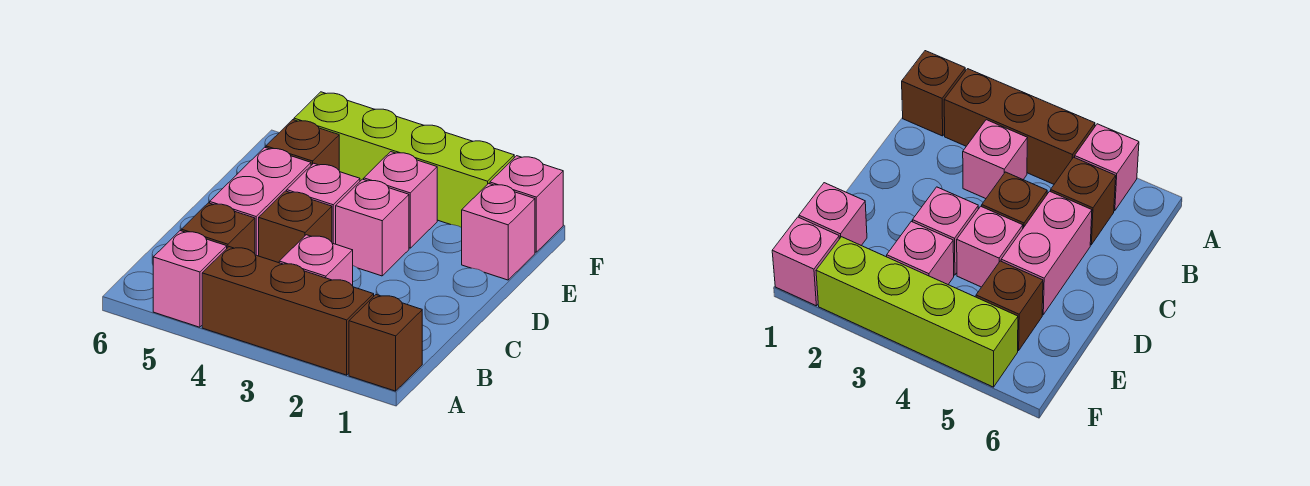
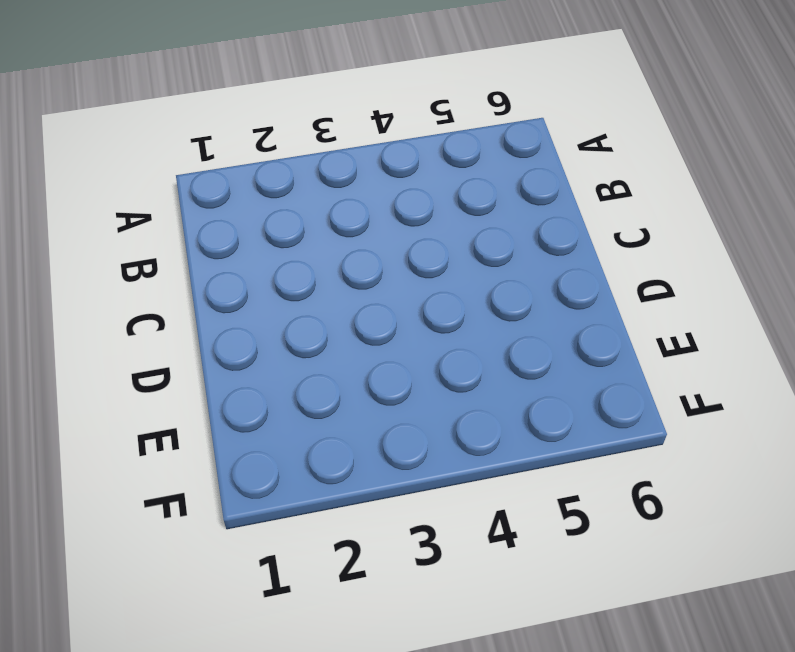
none -> brown 1x1 brick [349,295,422,391]
none -> brown 1x3 brick [202,247,374,375]
none -> pink 1x1 brick [153,231,227,327]

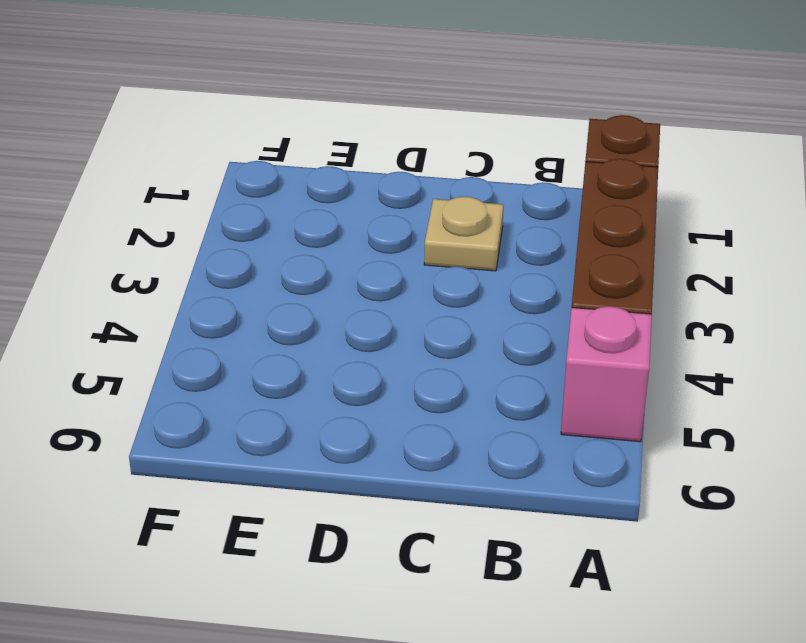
tan 1x1 plate [424,197,503,271] -> none
none -> pink 1x1 brick [279,235,353,286]
none -> brown 1x1 brick [181,203,255,254]
none -> brown 1x1 brick [259,191,332,263]

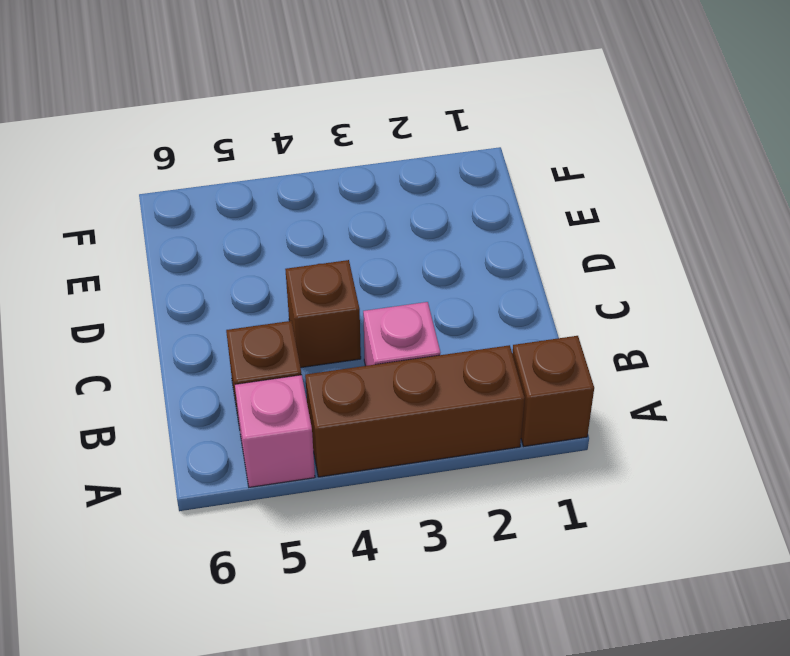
none -> pink 1x2 brick [210,147,311,256]
none -> pink 1x1 brick [336,179,409,276]
none -> pink 1x1 brick [287,163,360,244]

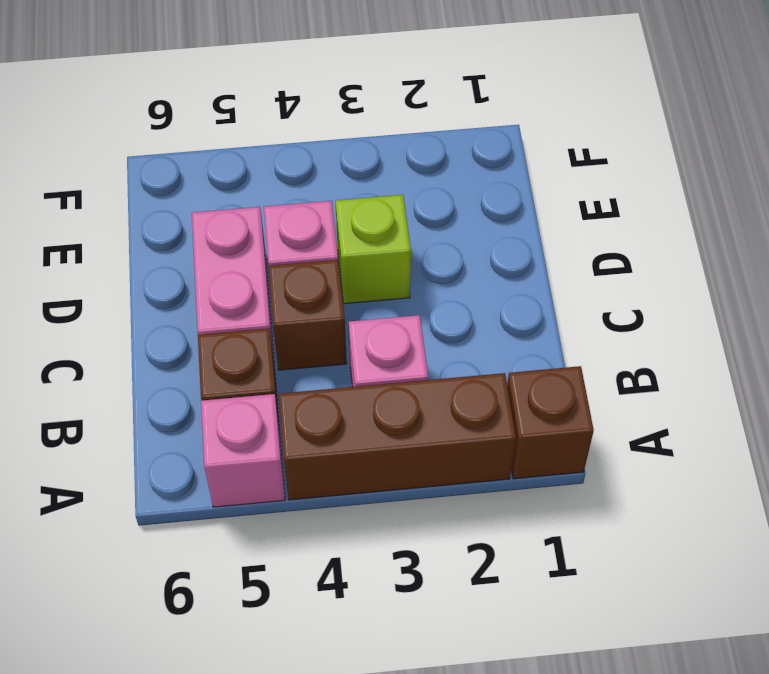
lime 1x1 brick [336,195,411,304] -> pink 1x1 brick [336,179,409,276]
none -> pink 1x1 brick [462,183,535,280]
none -> pink 1x1 brick [364,152,437,248]
none -> brown 1x1 brick [266,120,339,170]

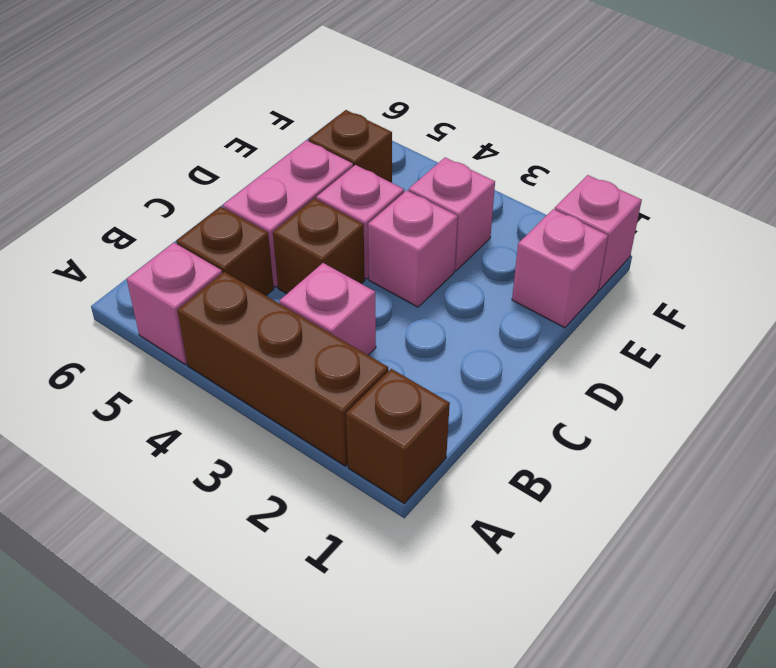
none -> lime 1x4 brick [294,92,514,228]

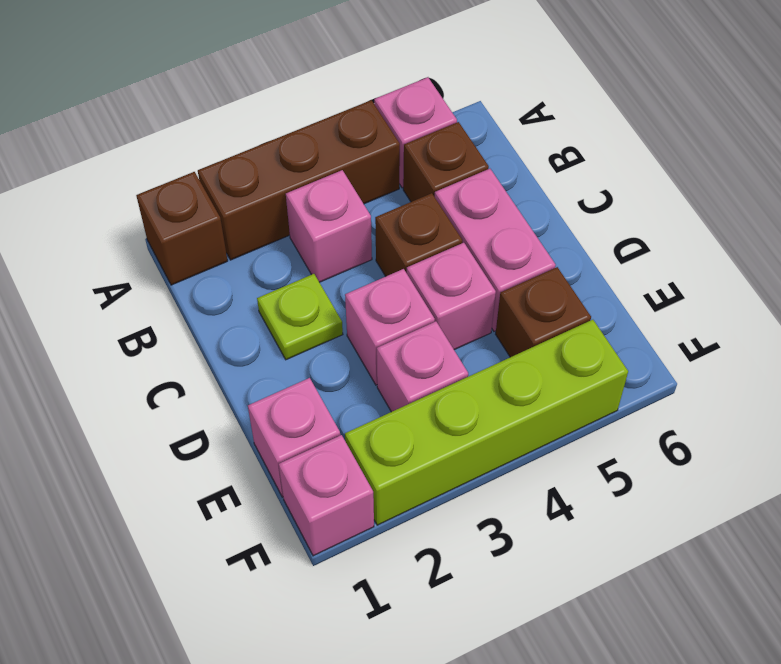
lime 1x1 plate [257,274,343,360] -> none

